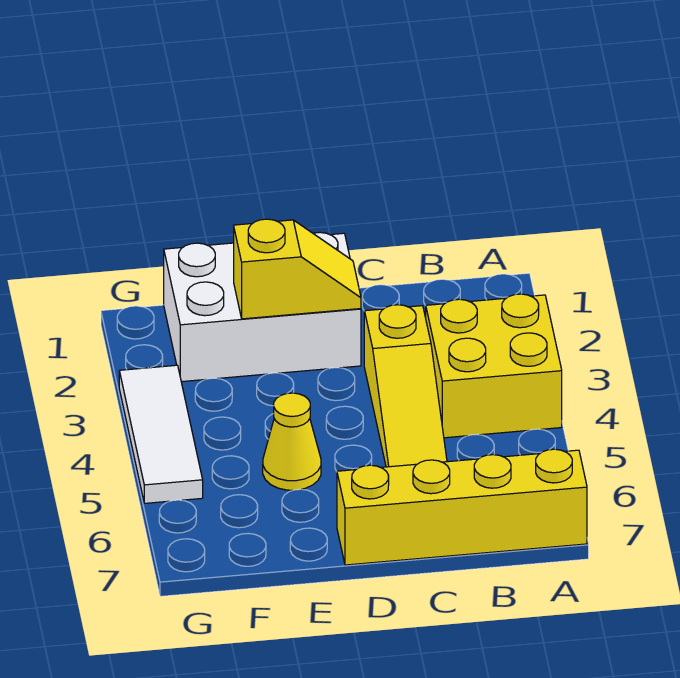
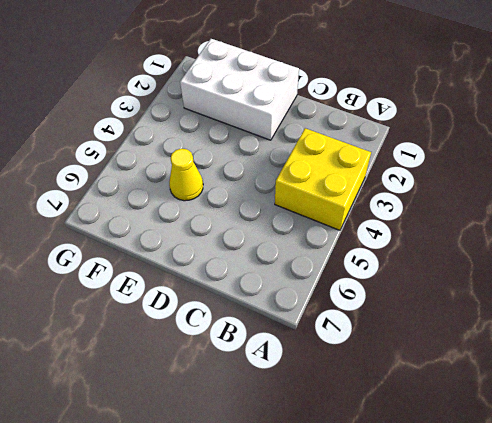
none -> yellow 1x4 brick [337,449,587,565]
none -> yellow 1x3 slope [364,305,447,467]

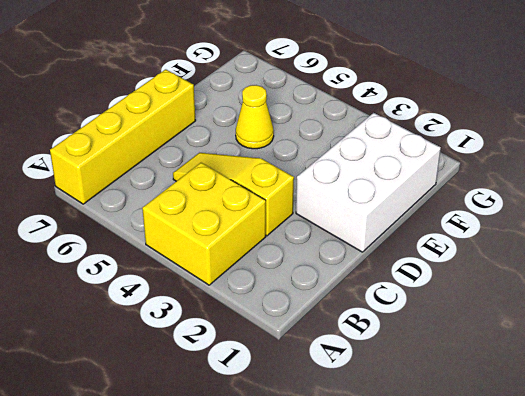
none -> white 1x3 tile [119,365,203,503]
none -> yellow 1x2 slope [234,219,361,319]

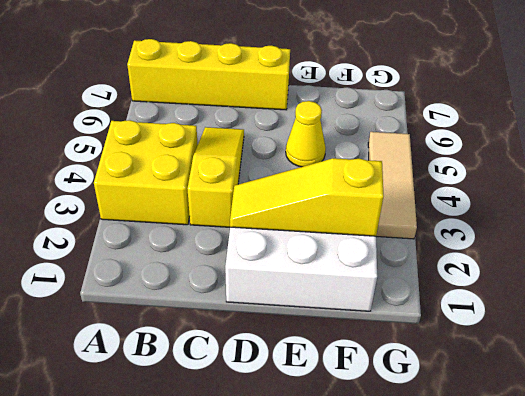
yellow 1x3 slope [230,158,384,236] -> yellow 1x2 slope [234,219,361,319]
tan 1x3 tile [368,132,417,239] -> white 1x3 tile [119,365,203,503]

